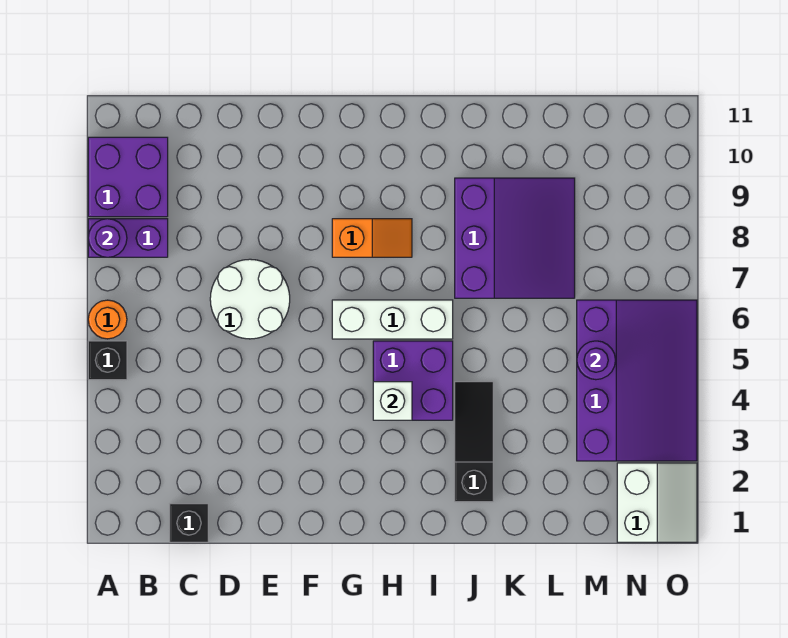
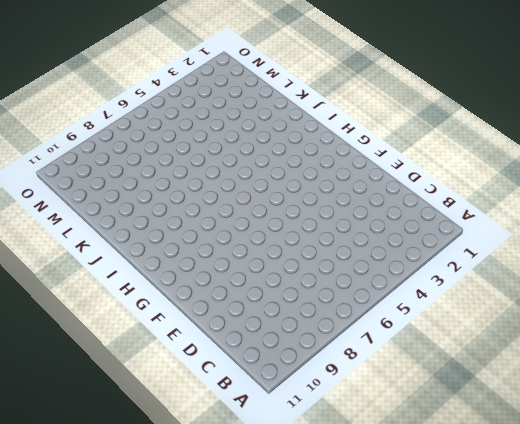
none -> black 1x1 brick [88,341,127,380]
none -> orange 1x1 round brick [88,300,127,339]
none -> purple 1x2 brick [88,219,168,257]

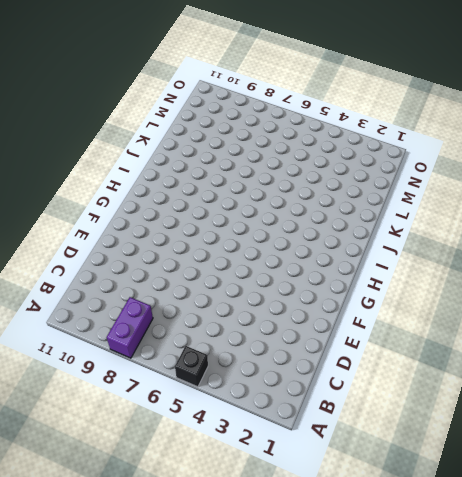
none -> orange 1x1 round brick [88,300,127,339]
none -> purple 2x2 brick [88,137,168,217]
none -> black 1x1 brick [170,504,208,542]

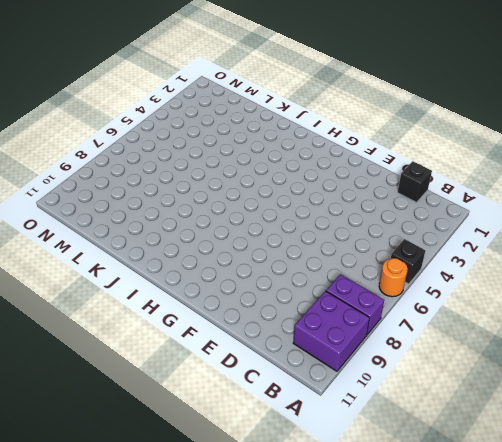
none -> white 2x2 round brick [210,259,290,339]
none -> white 1x3 brick [332,300,453,339]
none -> orange 1x2 slope [332,219,412,257]

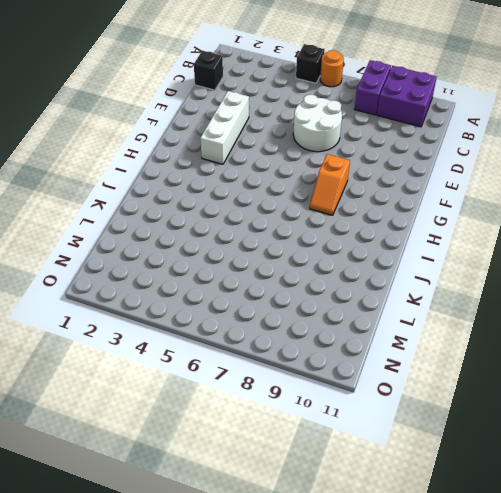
white 1x3 brick [200,91,249,164] -> white 1x3 brick moved to [332,300,453,339]
none -> purple 2x2 brick [373,341,453,420]
none -> black 1x3 slope [455,382,493,502]
none -> purple 3x3 slope [455,178,575,298]

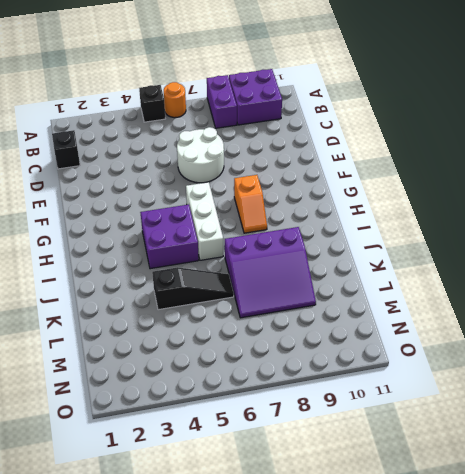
black 1x3 slope [152,267,234,310] -> black 1x3 slope moved to [455,382,493,502]
none -> purple 3x4 slope [577,300,697,461]
none -> white 2x2 slope [617,463,697,542]
none -> purple 1x1 round brick [88,219,127,257]

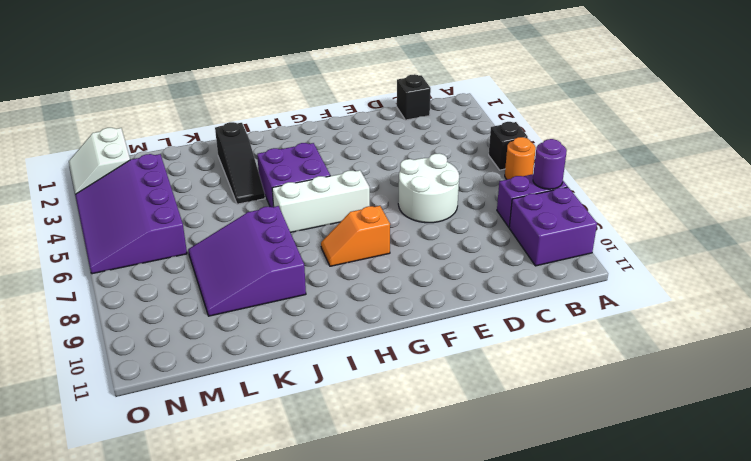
none -> white 1x1 brick [373,382,412,420]
none -> purple 1x1 round brick [577,341,615,380]

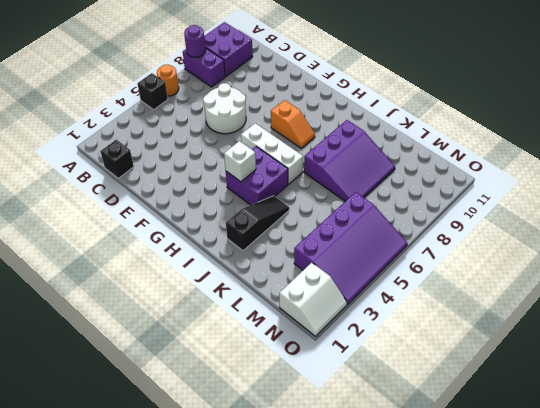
none -> purple 1x1 round brick [577,341,615,380]

